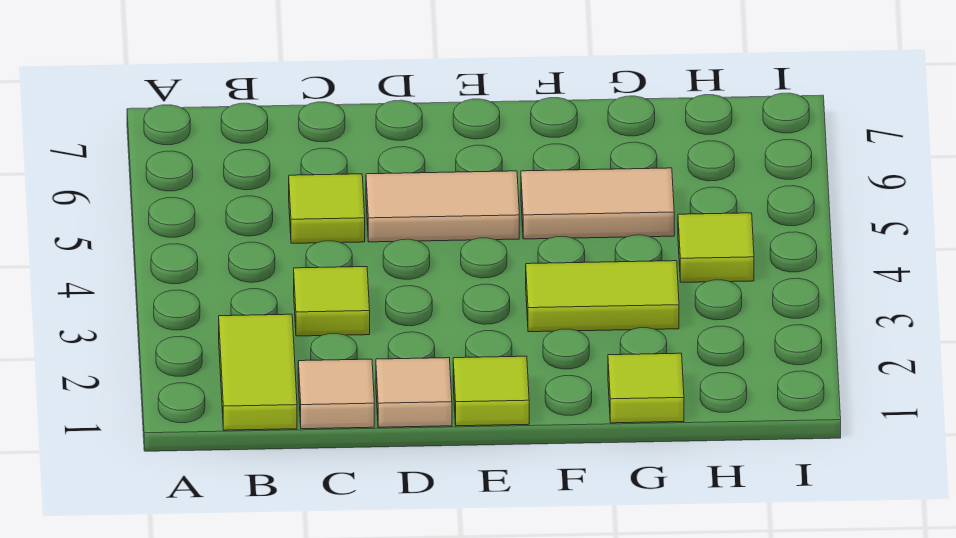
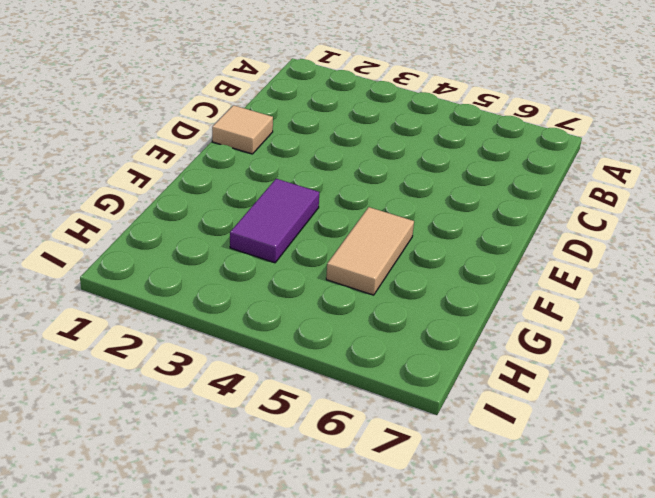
purple 1x2 tile [230,179,319,263] -> lime 1x2 tile [526,261,679,332]
none -> lime 1x2 tile [219,314,297,430]
none -> tan 1x1 tile [298,359,374,429]

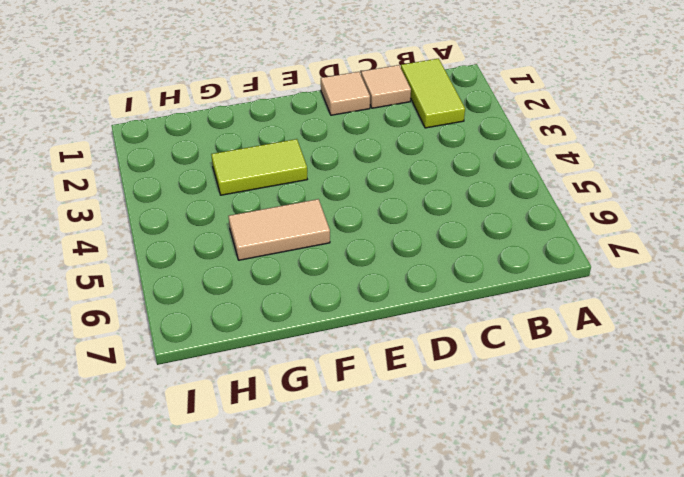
none -> lime 1x1 tile [294,267,370,336]
none -> lime 1x1 tile [289,174,365,243]

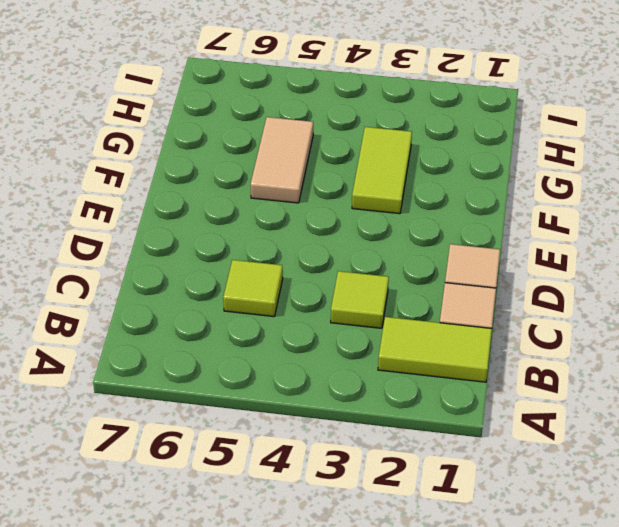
none -> tan 1x2 tile [366,171,519,242]
none -> lime 1x1 tile [453,356,529,426]

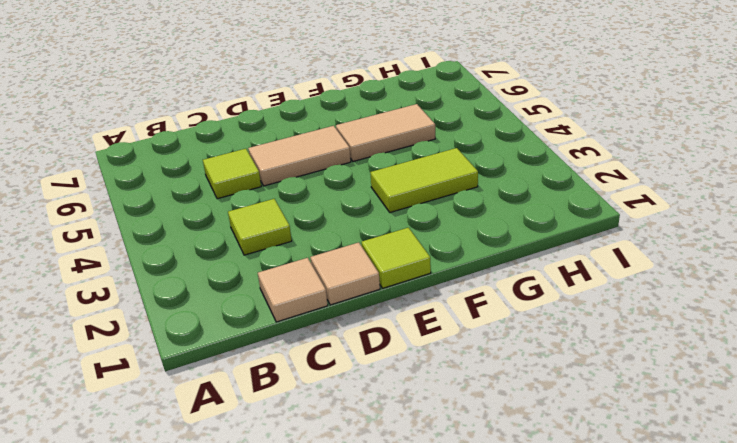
none -> lime 1x2 tile [219,314,297,430]
none -> lime 1x1 tile [608,353,684,423]

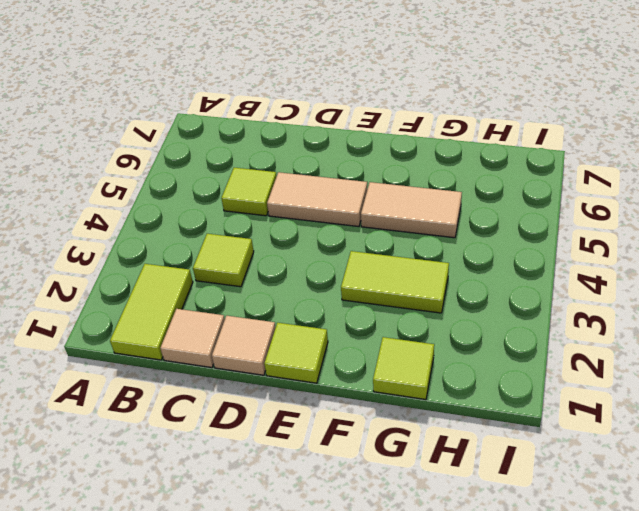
none -> lime 1x1 tile [678,213,754,282]

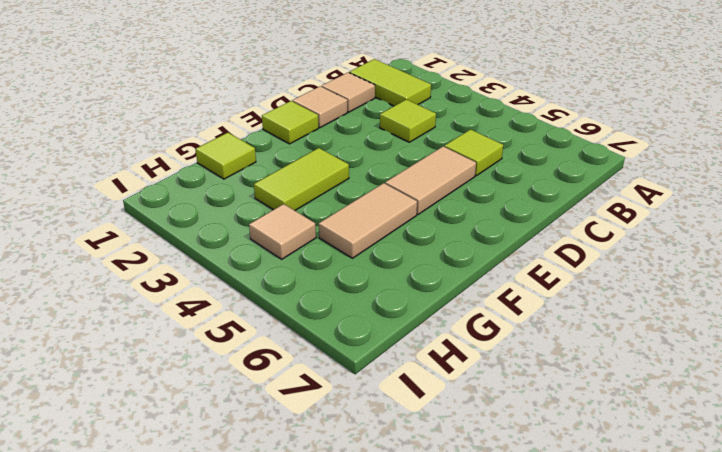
tan 1x1 tile [249,204,316,259] -> lime 1x1 tile [678,213,754,282]

